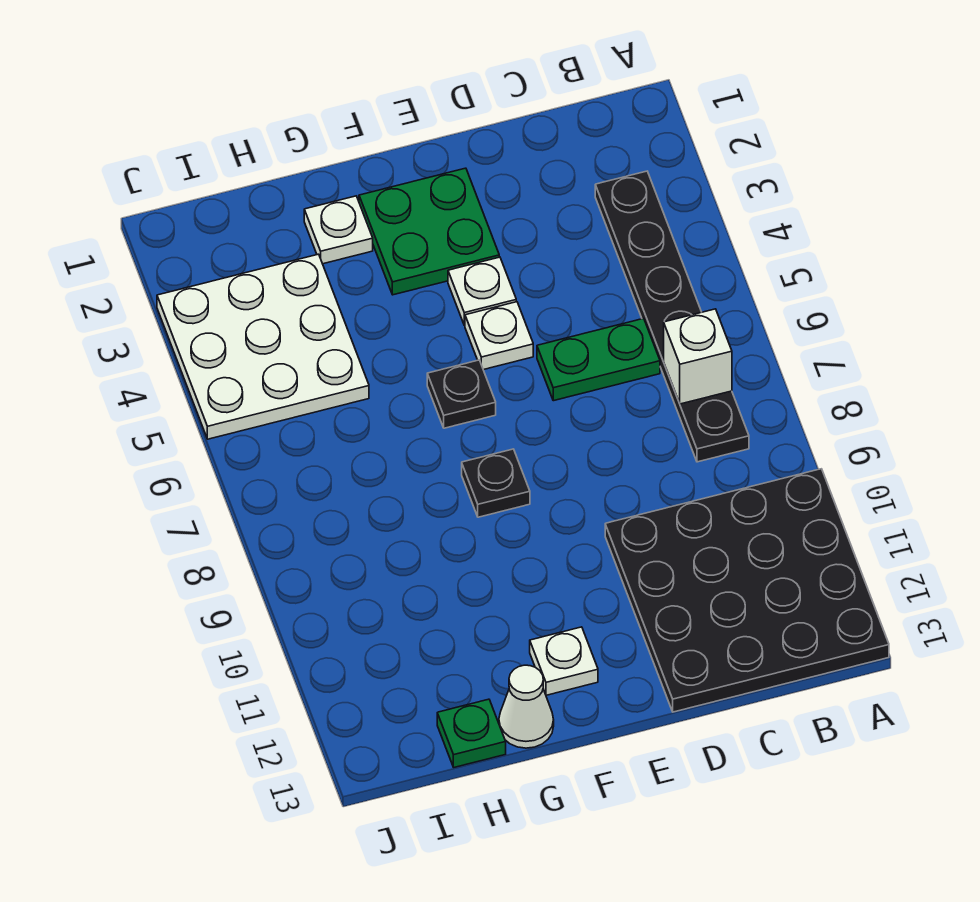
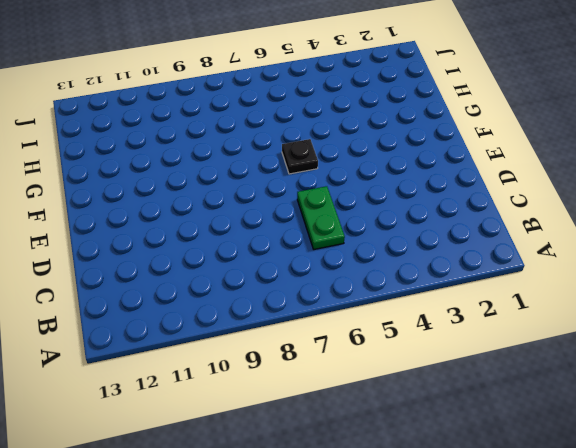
none -> black 4x4 plate [605,469,889,712]
none -> black 1x6 plate [595,171,749,462]
none -> green 2x2 plate [359,168,499,295]

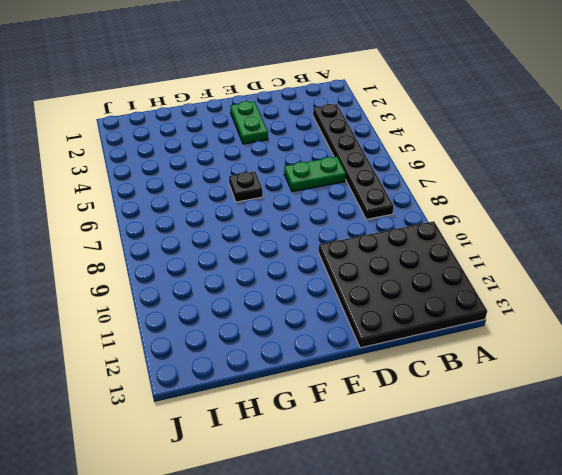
green 1x2 plate [230,101,268,144] -> green 2x2 plate [359,168,499,295]
none -> white 1x1 plate [448,257,516,326]
none -> white 1x1 plate [465,302,533,370]
none -> black 1x1 plate [462,449,530,517]

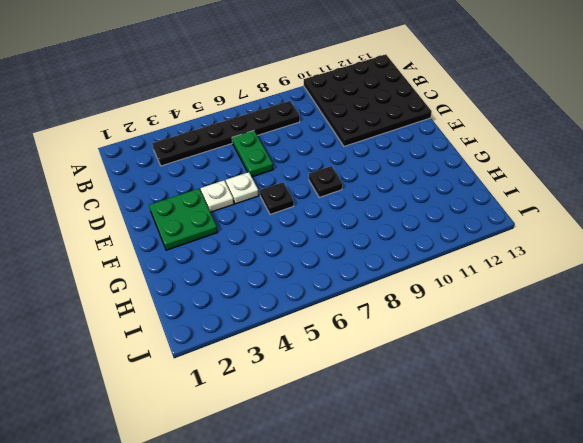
none -> white 1x1 plate [530,627,598,695]
none -> white 1x1 plate [304,196,373,264]
none -> white 1x1 cone [499,665,554,748]

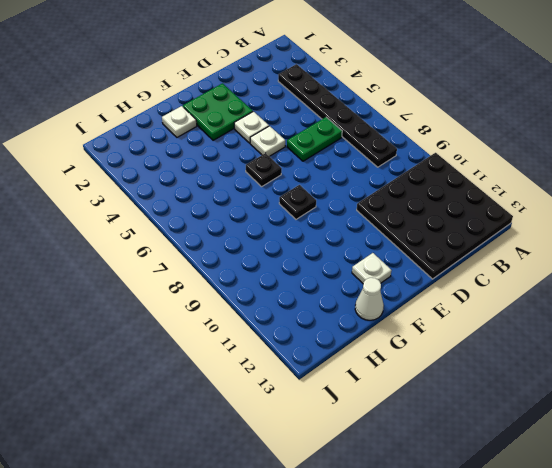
none -> white 3x3 plate [157,254,369,439]
none -> green 1x1 plate [437,699,506,767]
none -> white 1x1 brick [664,309,732,404]

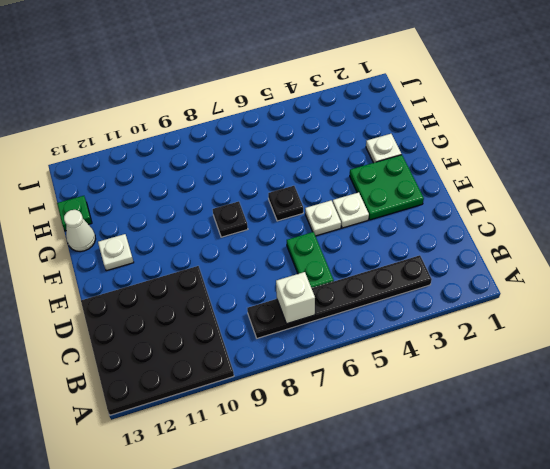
none -> white 3x3 plate [157,254,369,439]

